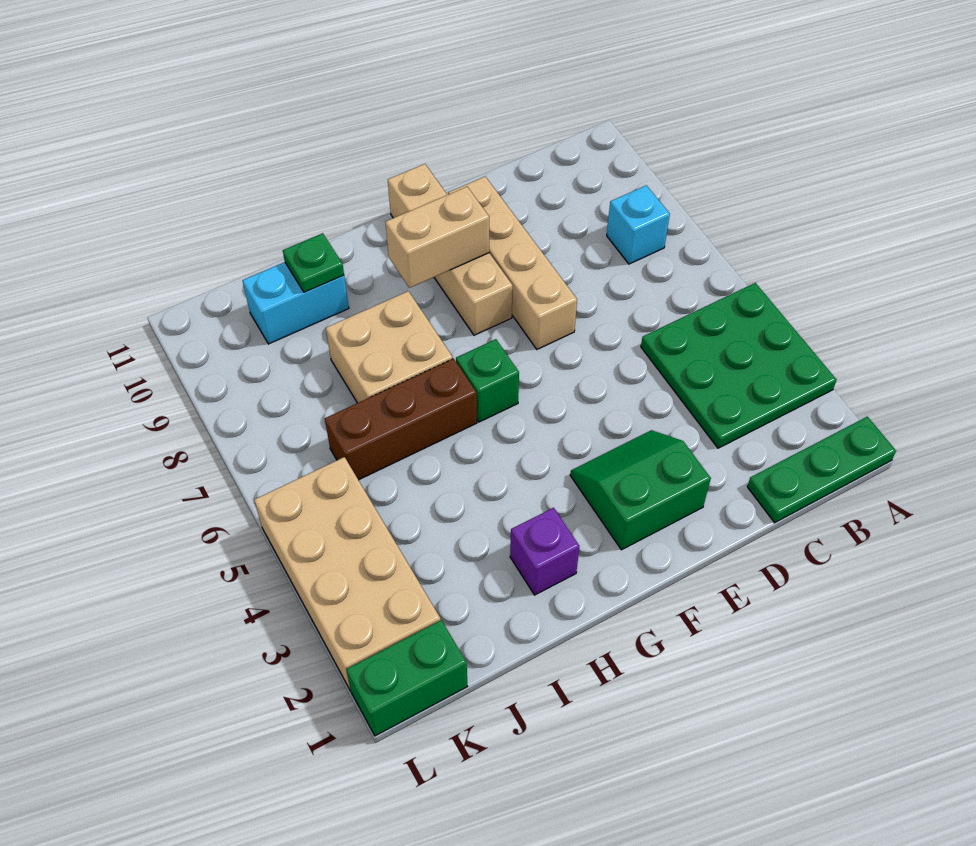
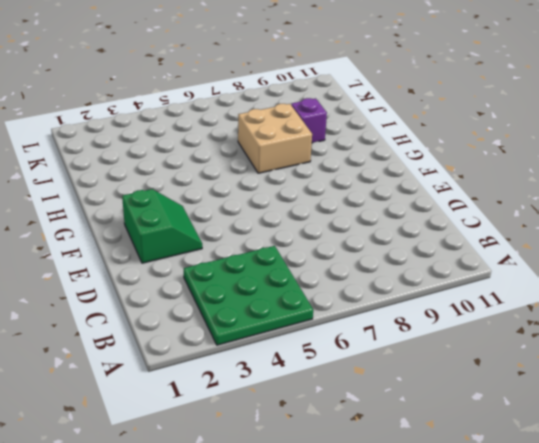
purple 1x1 brick [291,98,327,143] -> purple 1x1 brick moved to [510,508,580,595]
none -> green 1x3 plate [747,417,896,523]
none -> cyan 1x1 brick [607,185,670,264]
none -> tan 1x4 brick [448,177,577,349]

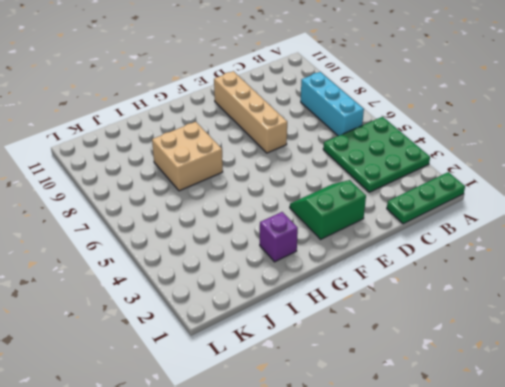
cyan 1x3 brick [301,72,364,136] -> cyan 1x1 brick [607,185,670,264]
none -> tan 1x4 brick [388,164,513,335]
none -> green 1x1 brick [456,339,519,422]
none -> brown 1x3 brick [325,359,477,480]

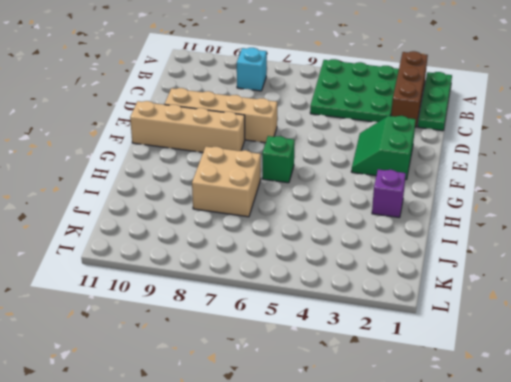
brown 1x3 brick [391,51,428,127] -> brown 1x3 brick moved to [325,359,477,480]
none -> cyan 1x2 brick [242,262,349,344]
none -> green 1x2 brick [346,620,468,736]
none -> tan 2x4 brick [254,457,440,691]

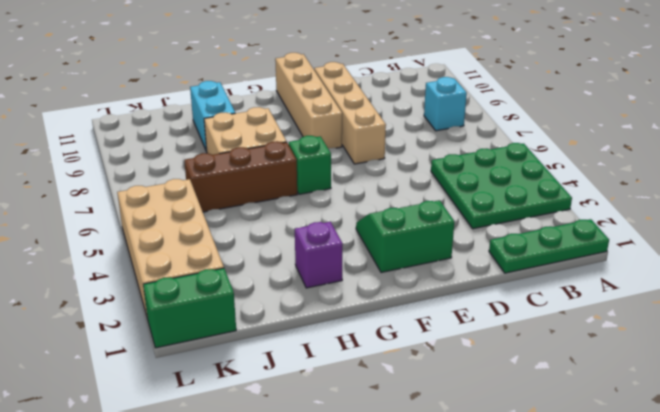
cyan 1x2 brick [190,81,235,151] -> cyan 1x2 brick turned to [242,262,349,344]
none -> tan 1x2 brick [385,187,489,288]
none -> green 1x1 plate [283,233,344,292]

